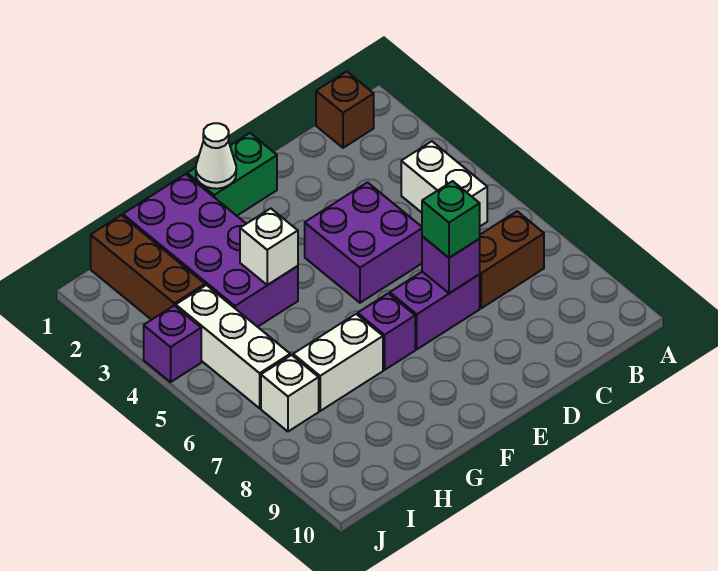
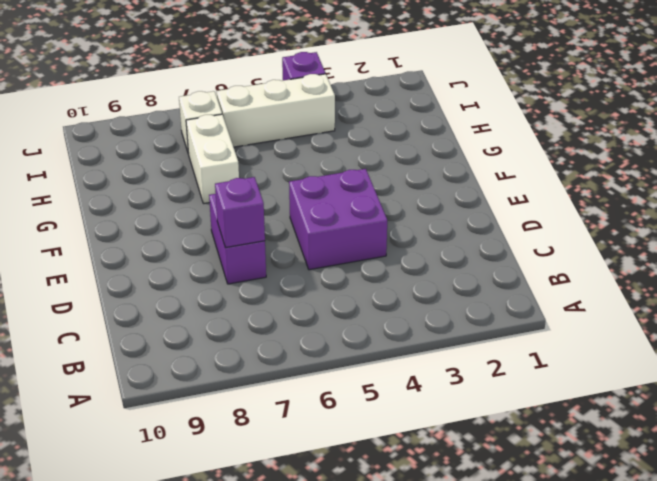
none -> brown 1x1 brick [316,71,374,148]
none -> white 1x2 brick [401,141,487,226]
none -> brown 1x2 brick [480,211,544,308]

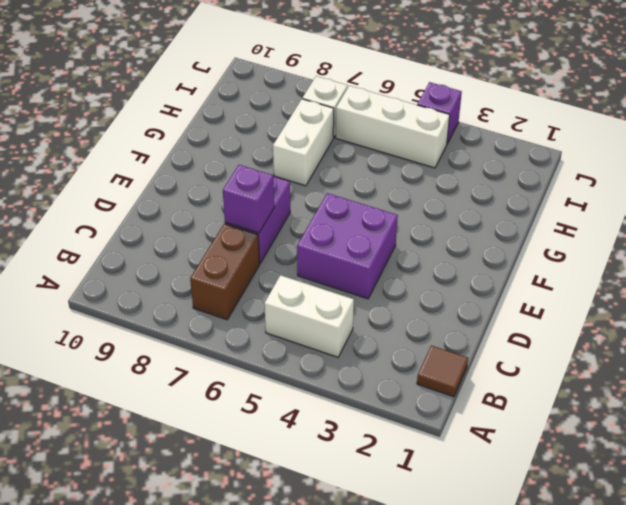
brown 1x1 tile [417,346,468,397] -> brown 1x1 brick [316,71,374,148]
none -> green 1x2 brick [187,133,277,216]
none -> purple 1x1 brick [358,293,415,370]
none -> purple 2x4 brick [123,174,298,327]

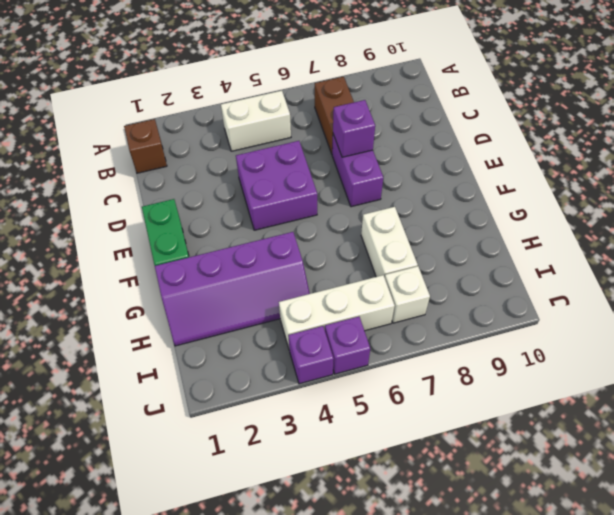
purple 2x4 slope [155,232,310,346] -> purple 2x4 brick [123,174,298,327]
purple 1x1 brick [325,317,370,374] -> purple 1x1 brick moved to [358,293,415,370]
none -> brown 1x3 brick [91,215,205,320]
none -> white 1x1 cone [196,123,236,189]
none -> white 1x1 brick [240,208,298,285]

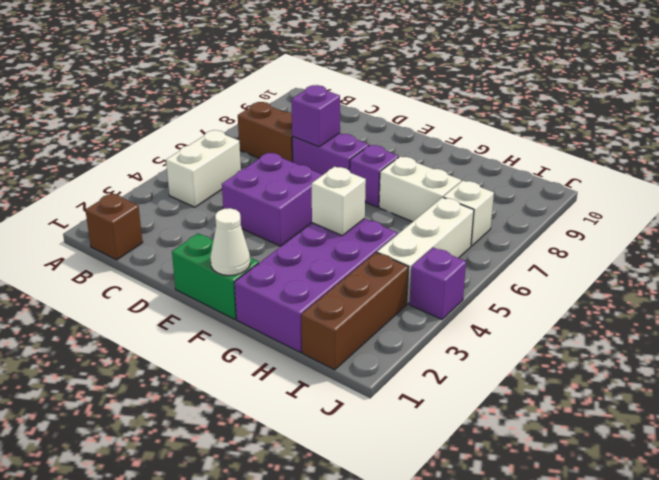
none -> green 1x1 brick [422,181,480,258]

